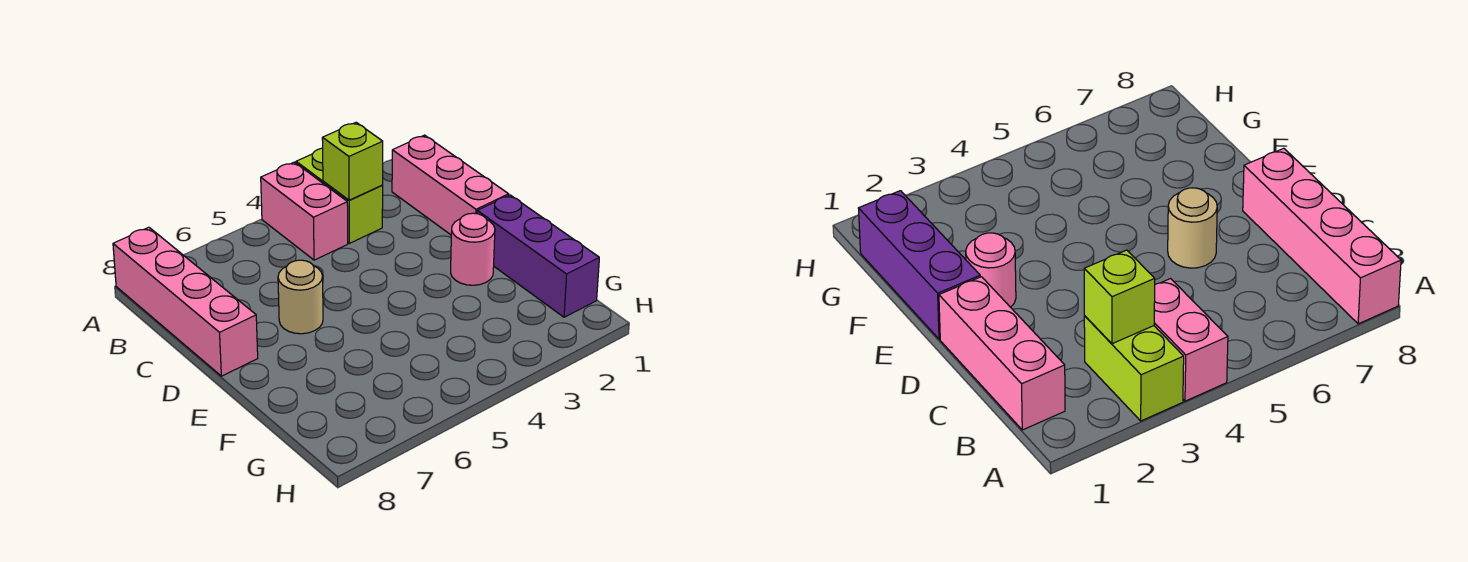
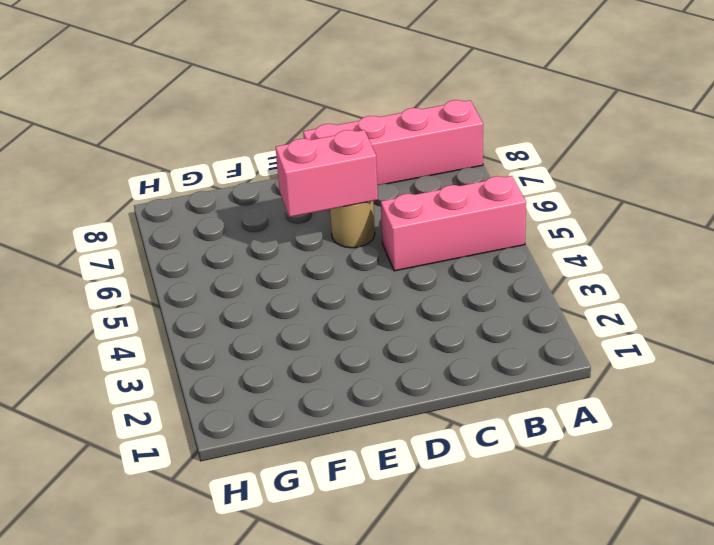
pink 1x3 brick [381,176,526,271] -> pink 1x3 brick moved to [392,135,509,235]
pink 1x2 brick [276,130,378,217] -> pink 1x2 brick moved to [261,162,348,260]
none -> lime 1x2 brick [296,148,383,243]
none -> purple 1x3 brick [477,195,599,317]

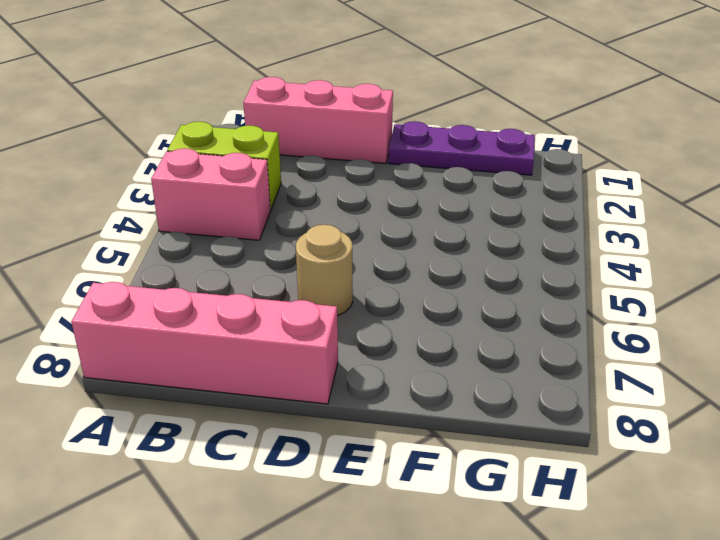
purple 1x3 plate [388,121,535,175] -> purple 1x3 brick [477,195,599,317]
none -> pink 1x1 round brick [451,213,495,285]
none -> lime 1x1 brick [322,122,383,200]

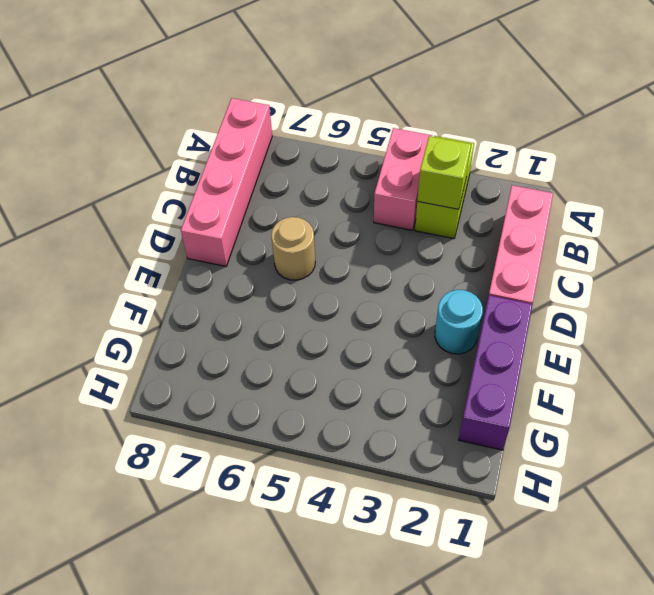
cyan 1x1 round brick [435,290,483,354] -> pink 1x1 round brick [451,213,495,285]

